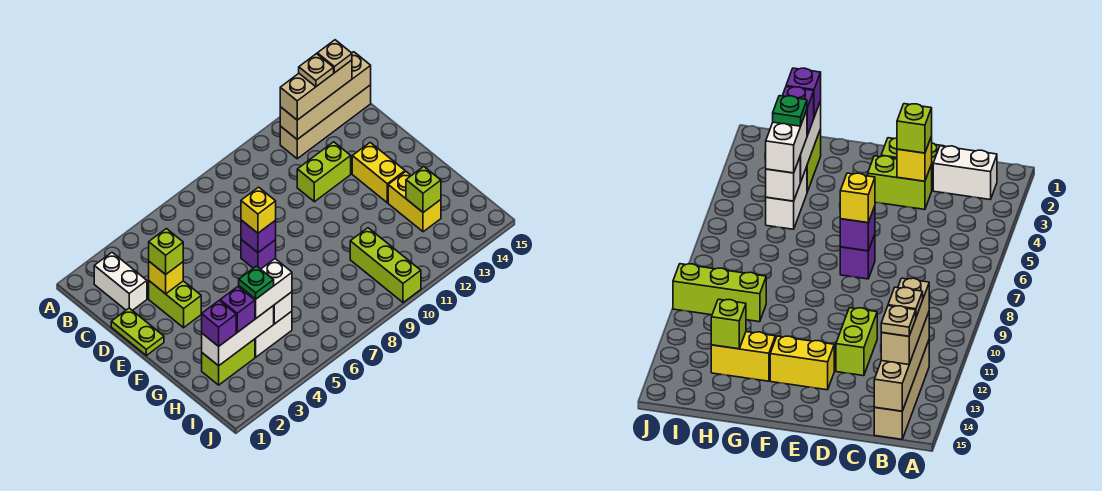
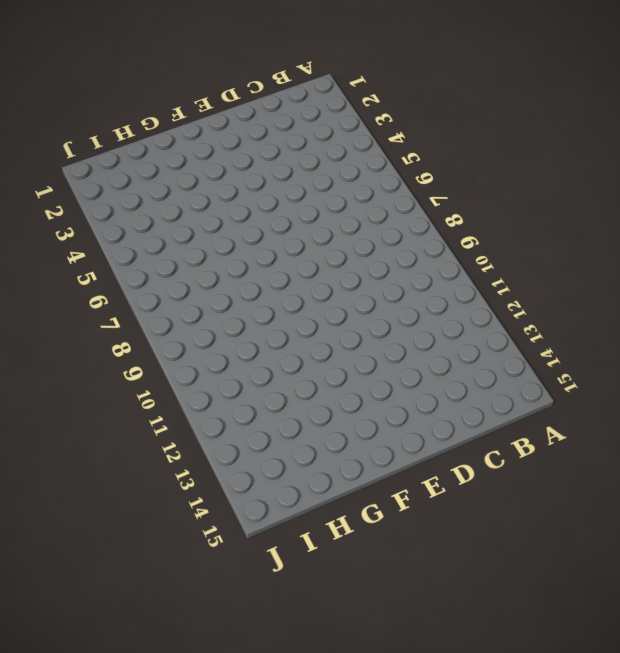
none -> white 1x2 brick [94,253,147,310]
none -> tan 1x4 brick [280,85,371,159]
none -> lime 1x2 plate [111,308,164,355]

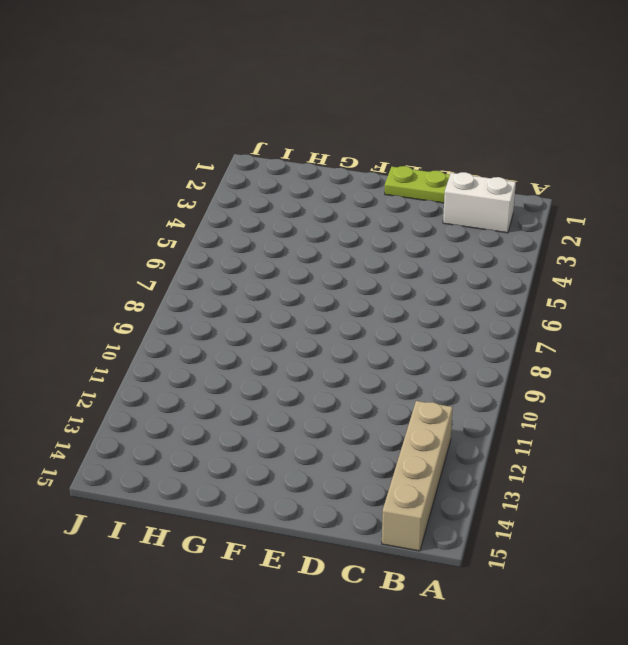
none -> lime 1x2 brick [149,281,201,328]
none -> lime 1x2 brick [297,142,351,202]
none -> purple 1x1 brick [241,239,276,269]

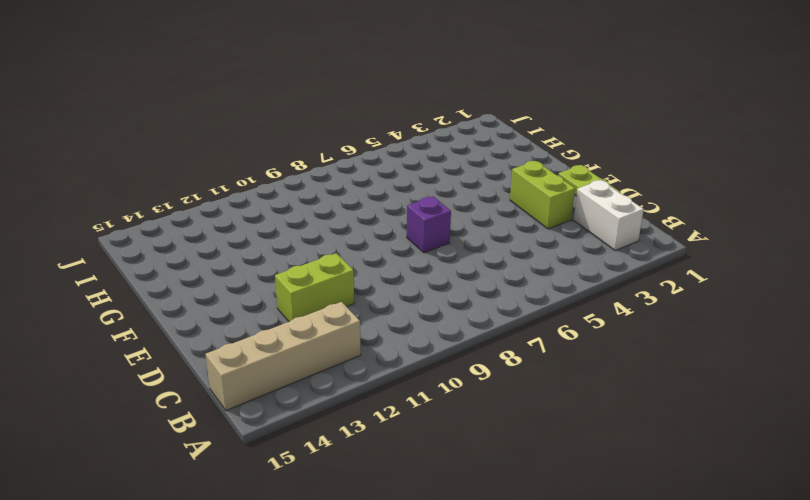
none -> yellow 1x2 brick [352,143,405,203]
none -> yellow 1x2 brick [388,172,441,232]
none -> lime 1x2 brick [202,339,255,385]

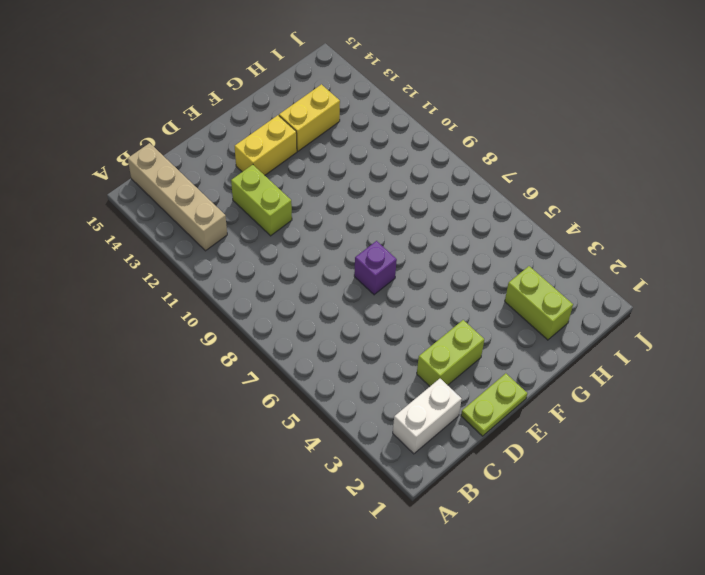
none -> white 1x2 brick [255,311,292,357]
none -> lime 1x3 brick [350,228,421,303]
none -> tan 1x4 brick [280,52,371,139]

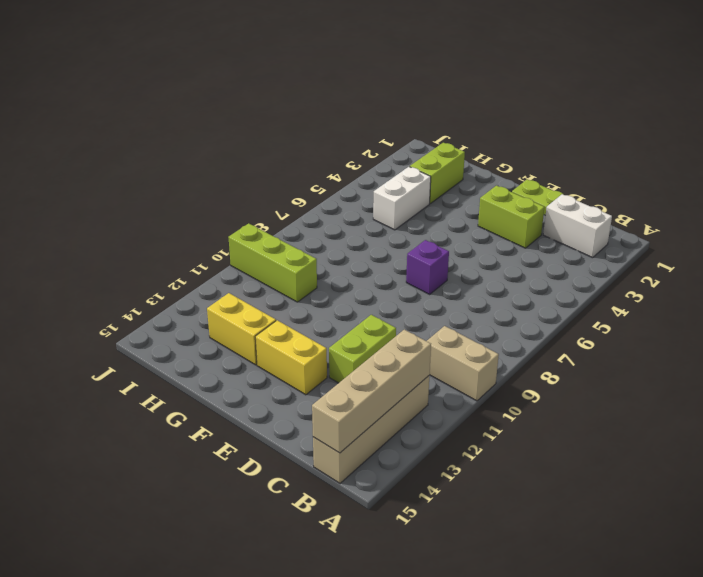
tan 1x2 brick [427,326,499,401] -> none
none -> yellow 1x1 brick [149,262,183,294]
none -> purple 1x1 brick [241,220,276,252]
none -> white 1x3 brick [202,306,274,366]

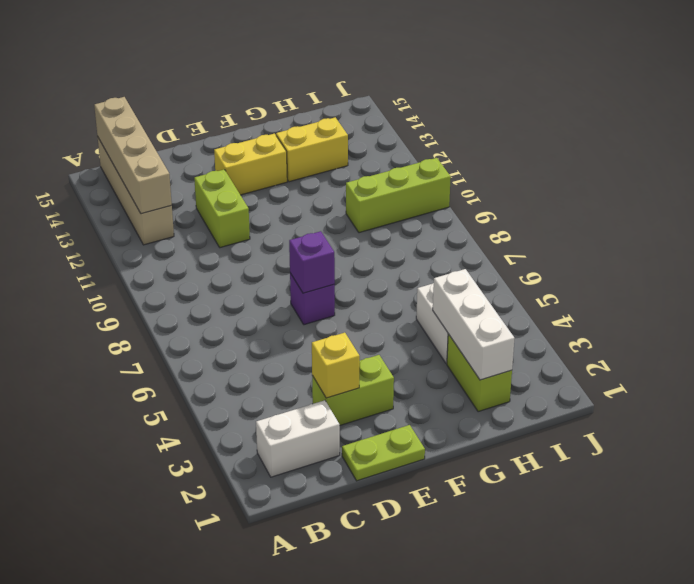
none -> white 1x1 brick [273,292,292,324]
none -> lime 1x1 brick [406,167,441,212]
none -> tan 1x3 brick [280,60,352,120]

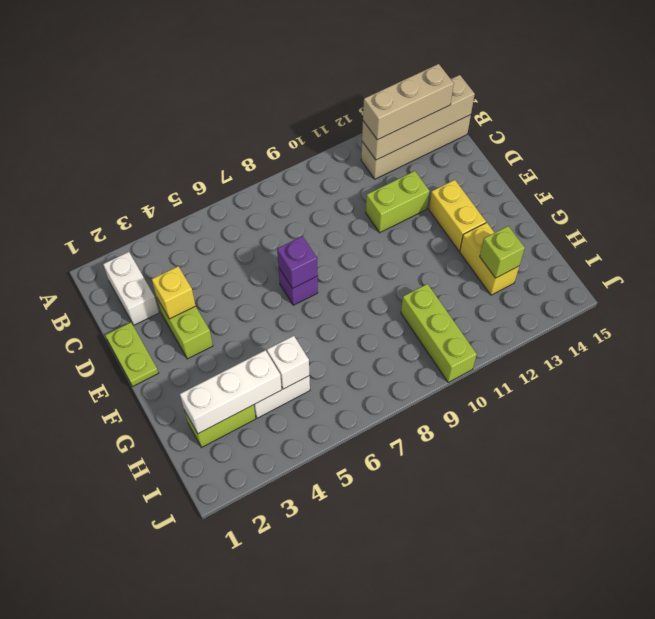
none -> lime 1x1 brick [149,229,183,274]
none -> yellow 1x1 brick [241,187,276,233]
none -> purple 1x1 brick [202,300,236,346]

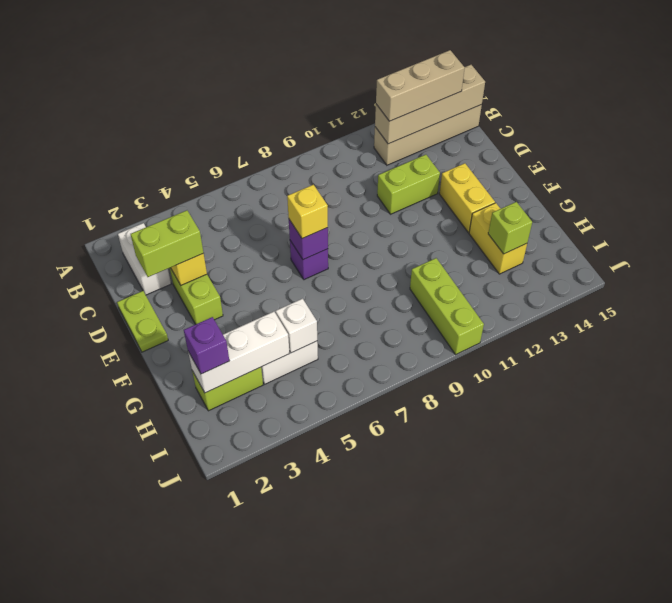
lime 1x2 brick [131,210,203,277] -> lime 1x1 brick [149,229,183,274]
none -> purple 1x1 brick [220,287,255,332]
none -> white 1x2 brick [239,259,292,318]
none -> tan 1x1 plate [299,54,334,87]

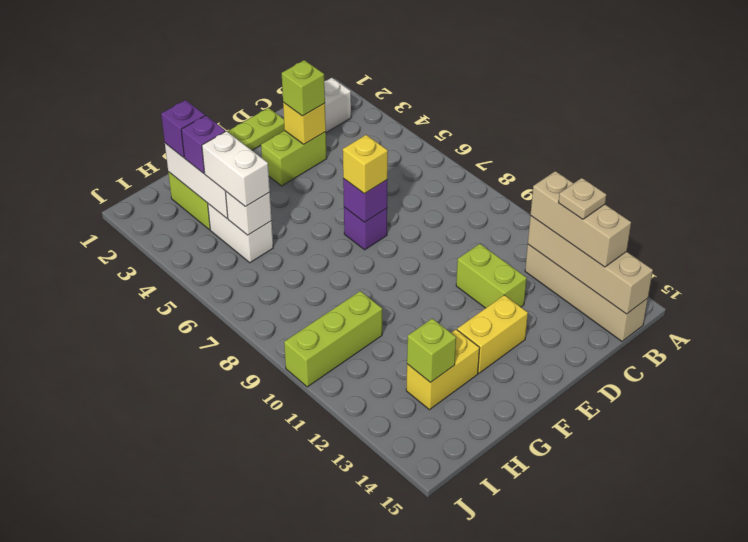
none -> tan 1x1 plate [317,40,352,73]
none -> green 1x1 plate [239,266,274,299]

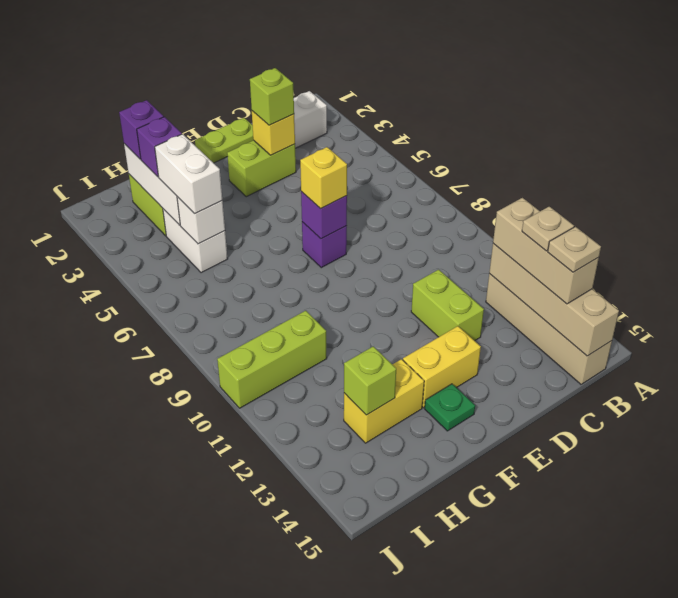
green 1x1 plate [425,384,475,431] -> green 1x1 plate moved to [239,266,274,299]

